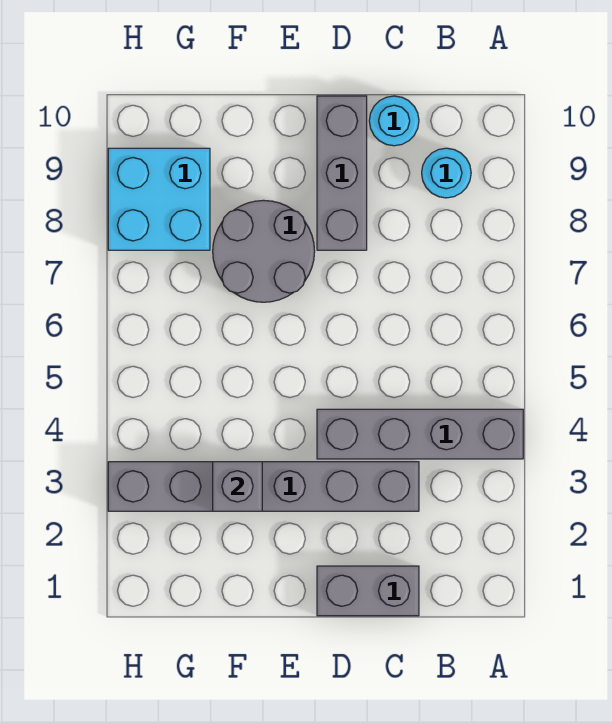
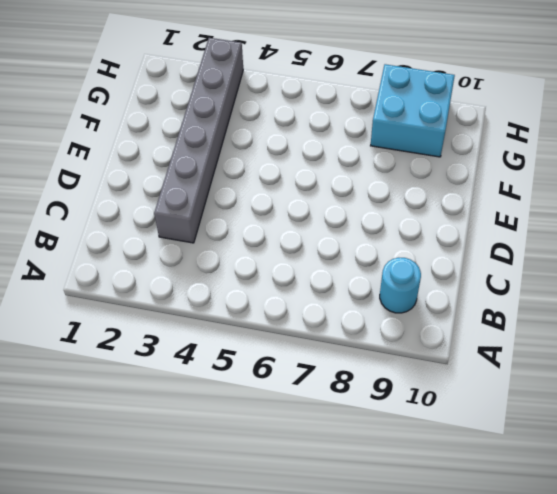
none -> grey 1x4 brick [317,409,523,459]
none -> grey 1x2 brick [317,566,419,616]

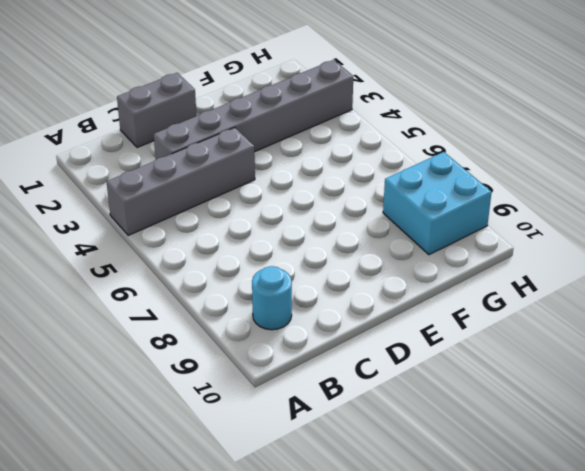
none -> cyan 1x1 round brick [369,96,419,146]
none -> grey 1x3 brick [317,96,367,250]

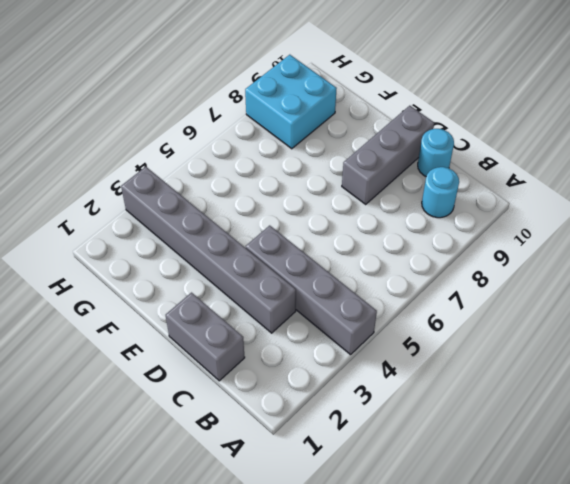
none -> grey 2x2 round brick [213,200,315,302]
none -> grey 1x1 brick [213,462,262,511]

